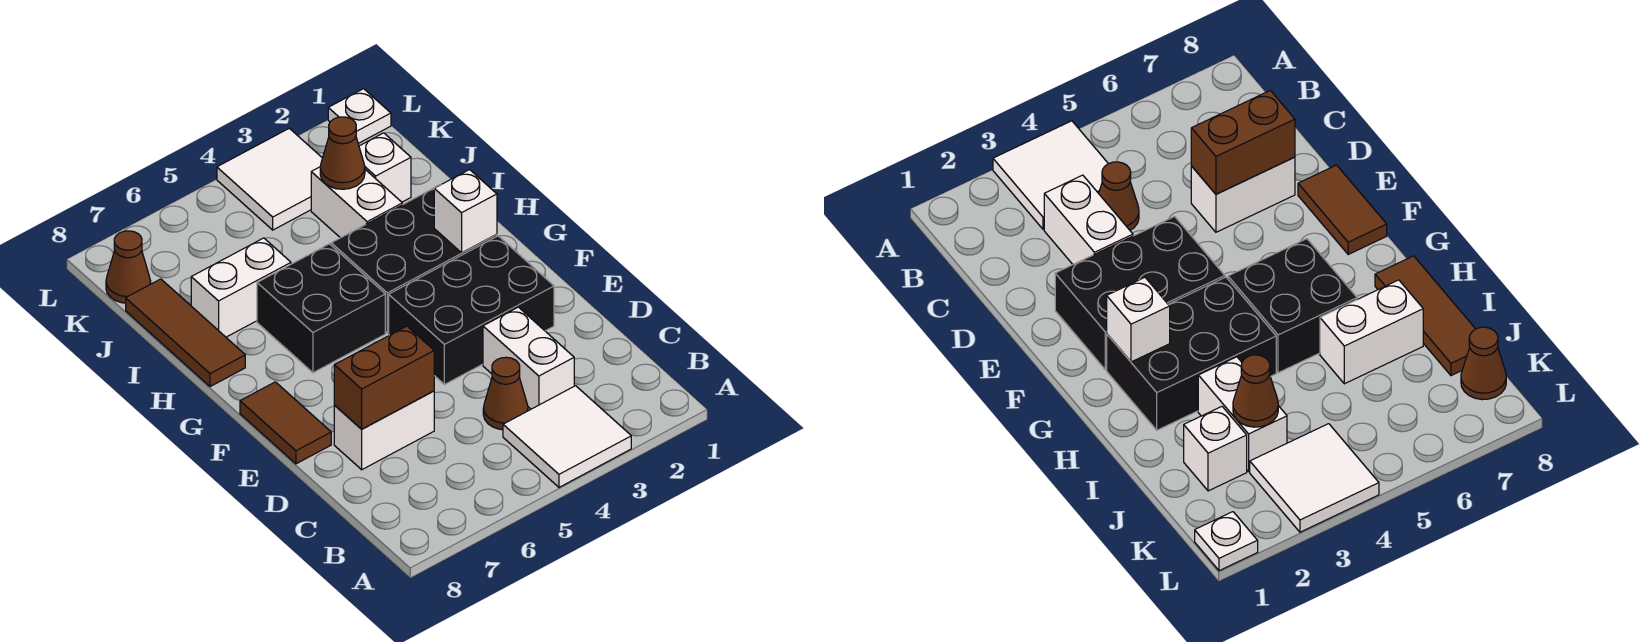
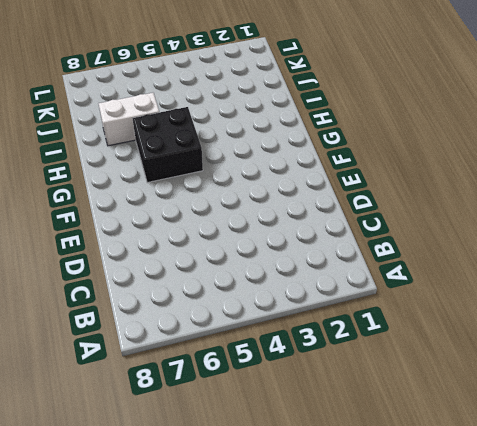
none -> white 2x2 tile [503,386,631,487]
none -> white 1x2 brick [483,307,574,409]
none -> brown 1x1 cone [483,357,528,430]

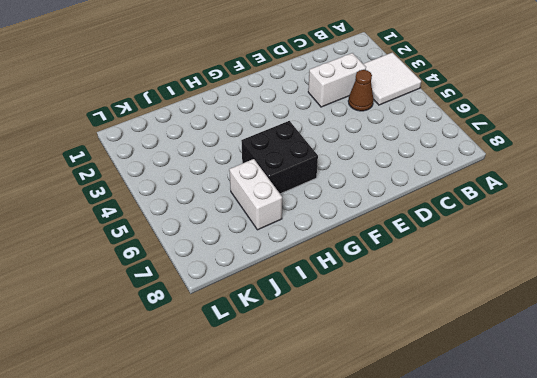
none -> white 1x2 brick [334,391,434,470]
none -> black 2x3 brick [389,236,554,385]
none -> brown 1x2 tile [240,382,331,464]

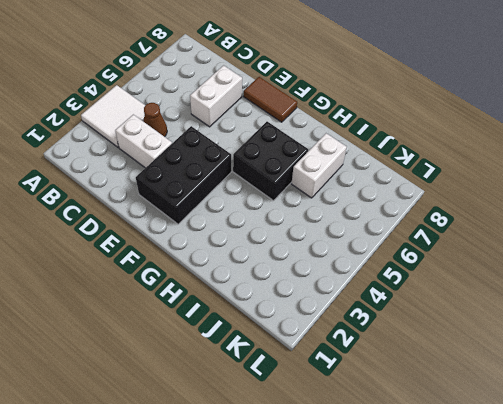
none -> black 2x3 brick [331,185,497,333]
none -> brown 1x3 tile [126,279,245,387]
none -> white 1x2 brick [311,167,402,238]

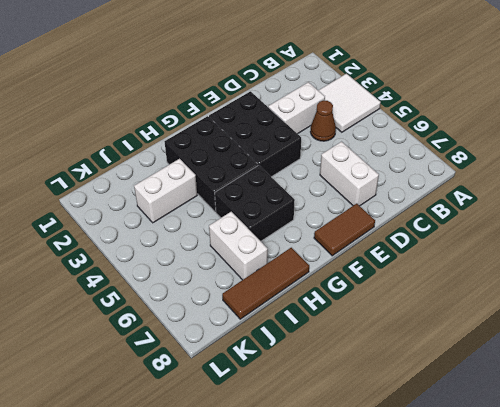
none -> white 1x1 brick [359,133,411,202]
none -> white 2x2 tile [217,128,322,230]
none -> brown 1x1 cone [106,231,151,303]

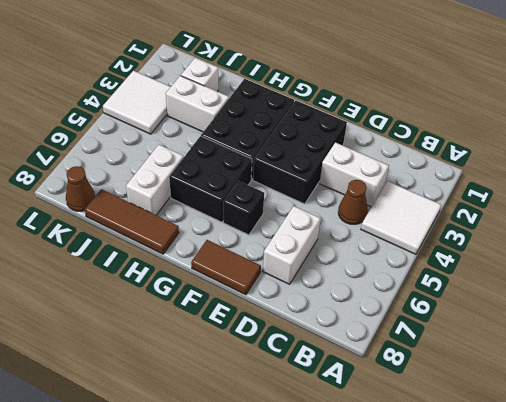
black 1x1 brick [223,181,264,235] -> none
none -> white 1x1 plate [328,89,391,143]
none -> brown 1x2 brick [334,326,434,429]
none -> white 1x1 brick [434,170,497,253]

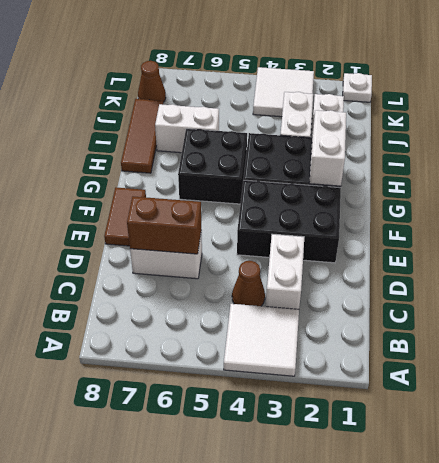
white 1x2 brick [309,110,346,186] -> white 1x1 brick [434,170,497,253]
none -> brown 1x1 cone [320,117,365,189]

